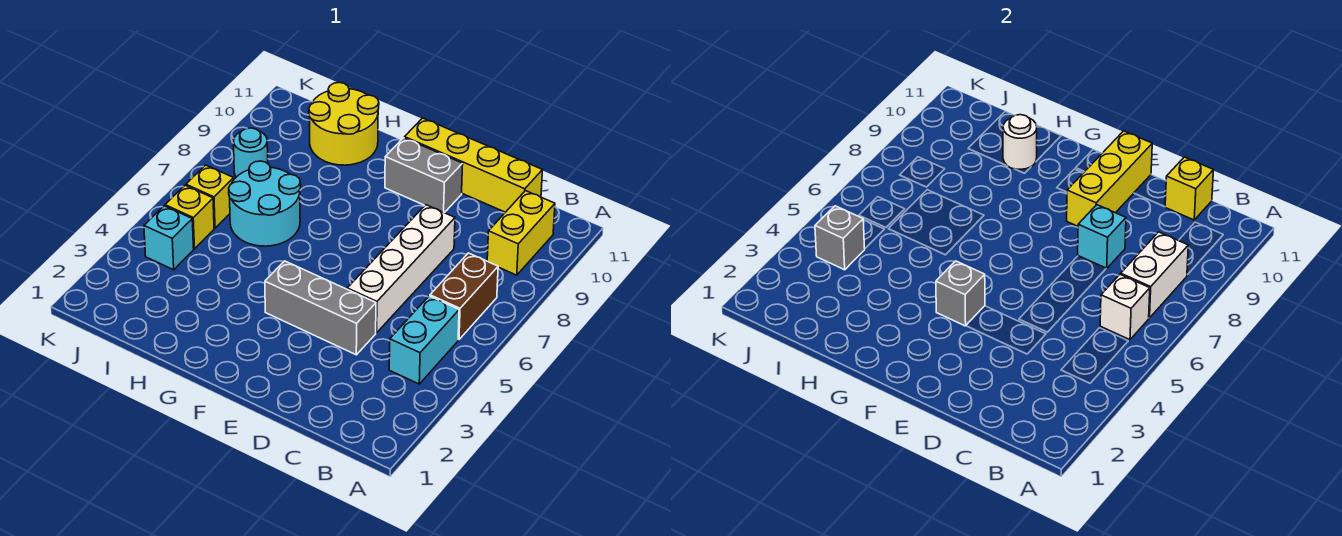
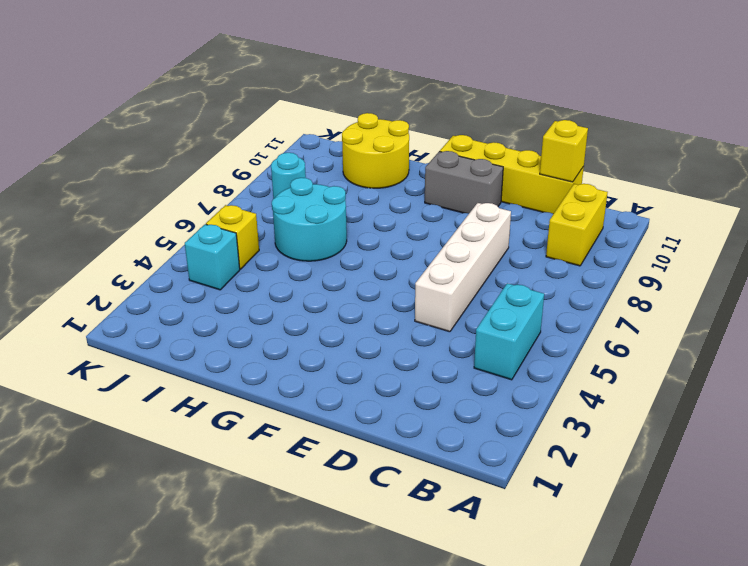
none -> brown 1x2 brick [430,253,498,340]
none -> grey 1x3 brick [265,261,376,355]
none -> yellow 1x1 brick [186,165,234,228]

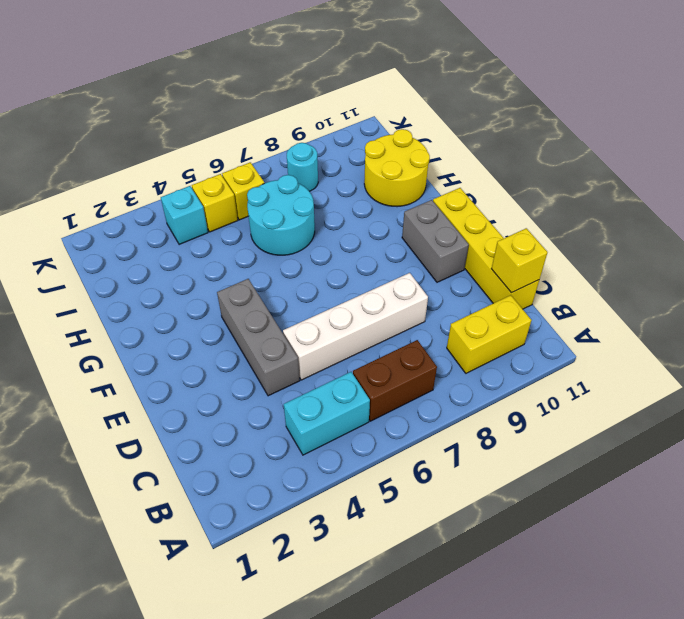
none -> white 1x1 brick [1100,274,1150,340]
none -> white 1x2 brick [1121,232,1188,318]
none -> cyan 1x1 brick [1078,205,1126,269]

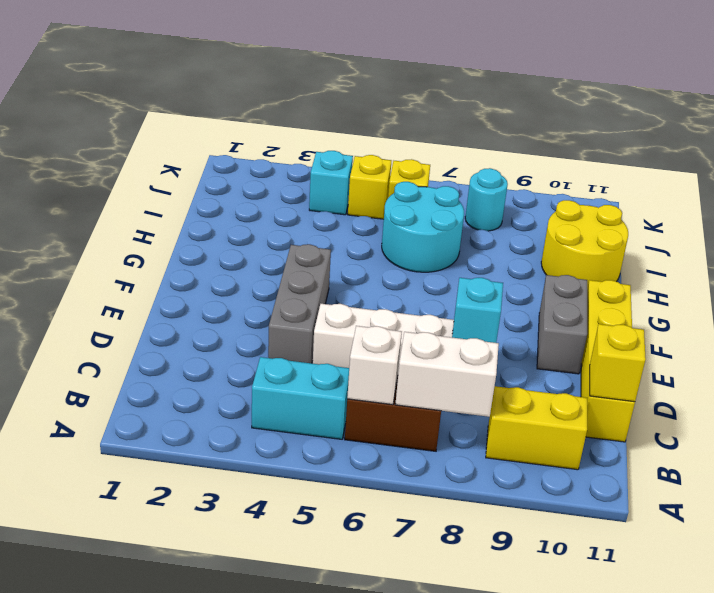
none -> yellow 1x3 brick [1067,131,1152,226]
none -> grey 1x1 brick [936,261,985,326]
none -> white 1x1 round brick [1003,115,1037,169]

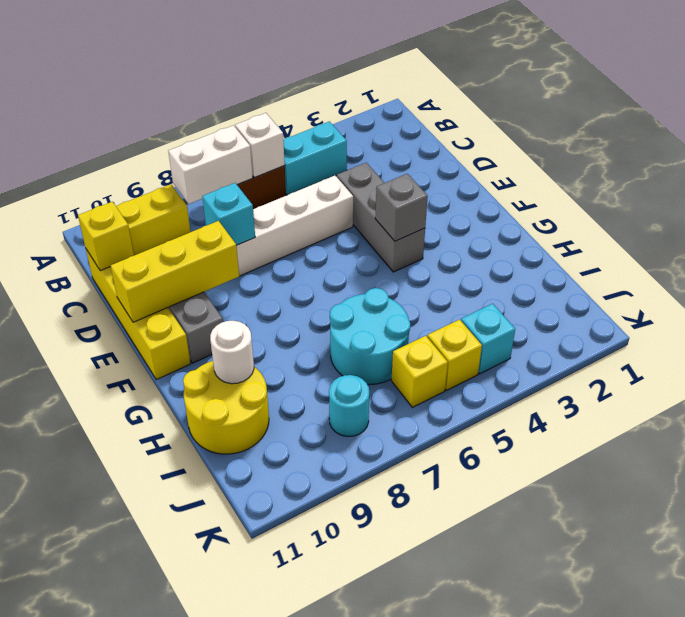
none -> grey 1x1 brick [815,206,865,270]

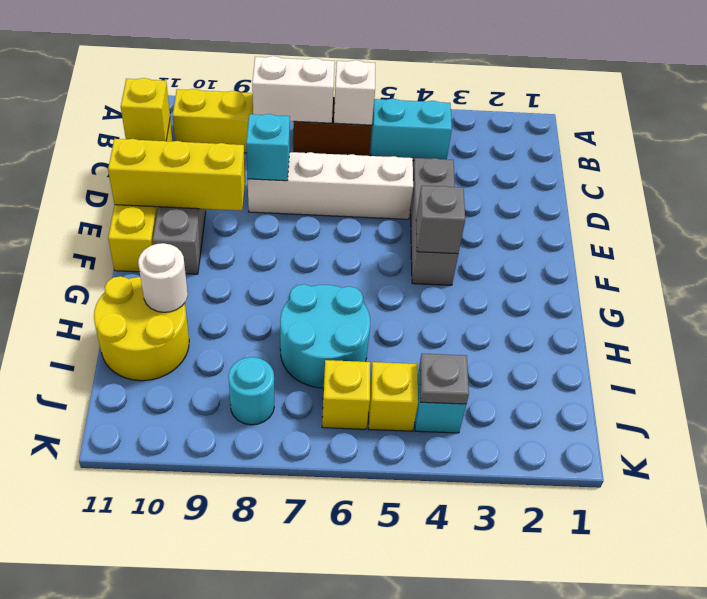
grey 1x1 plate [420,354,469,404] -> grey 1x1 brick [815,206,865,270]

